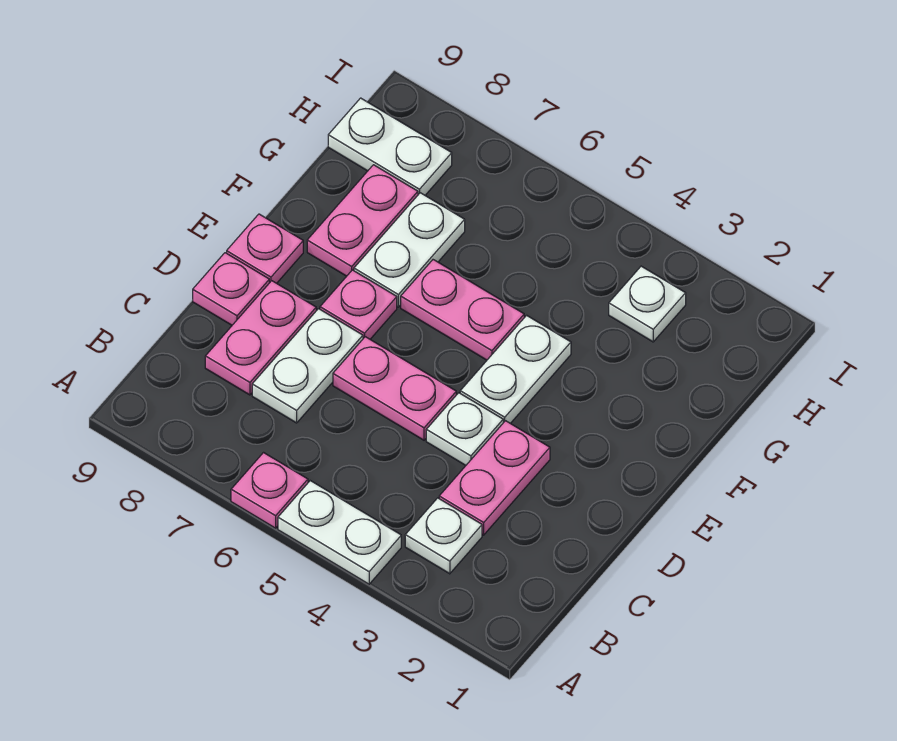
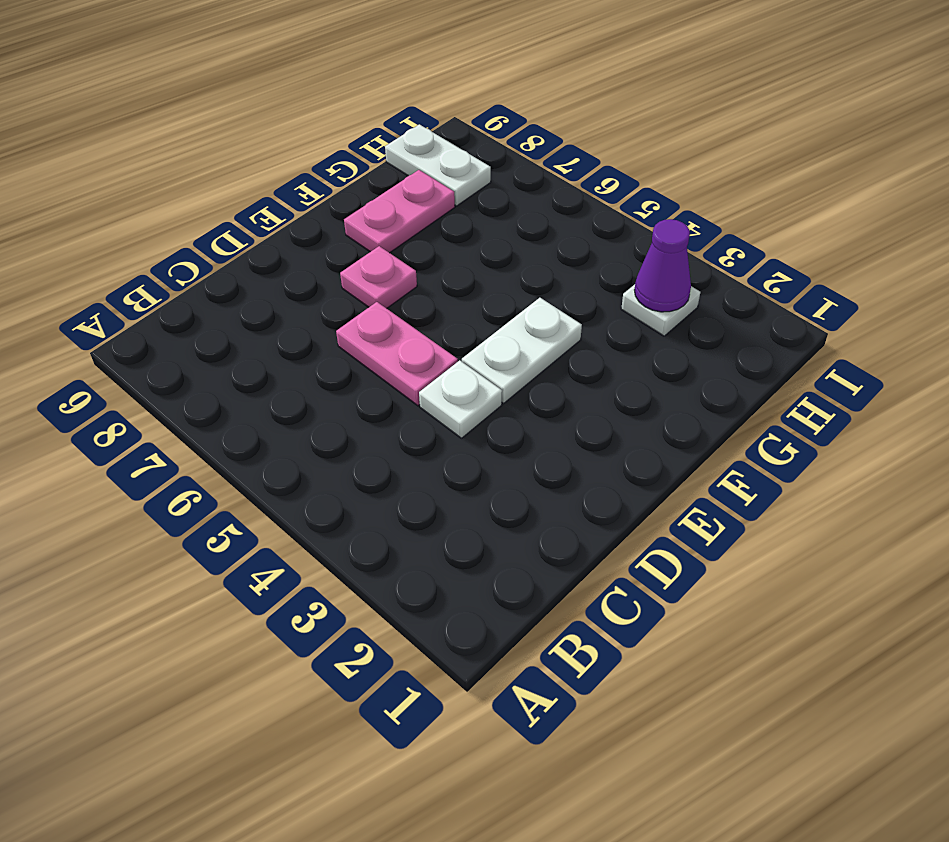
purple 1x1 cone [635,219,691,312] -> none
none -> white 1x2 plate [278,481,401,584]
none -> pink 1x1 plate [231,453,308,528]
none -> white 1x1 plate [405,498,482,574]

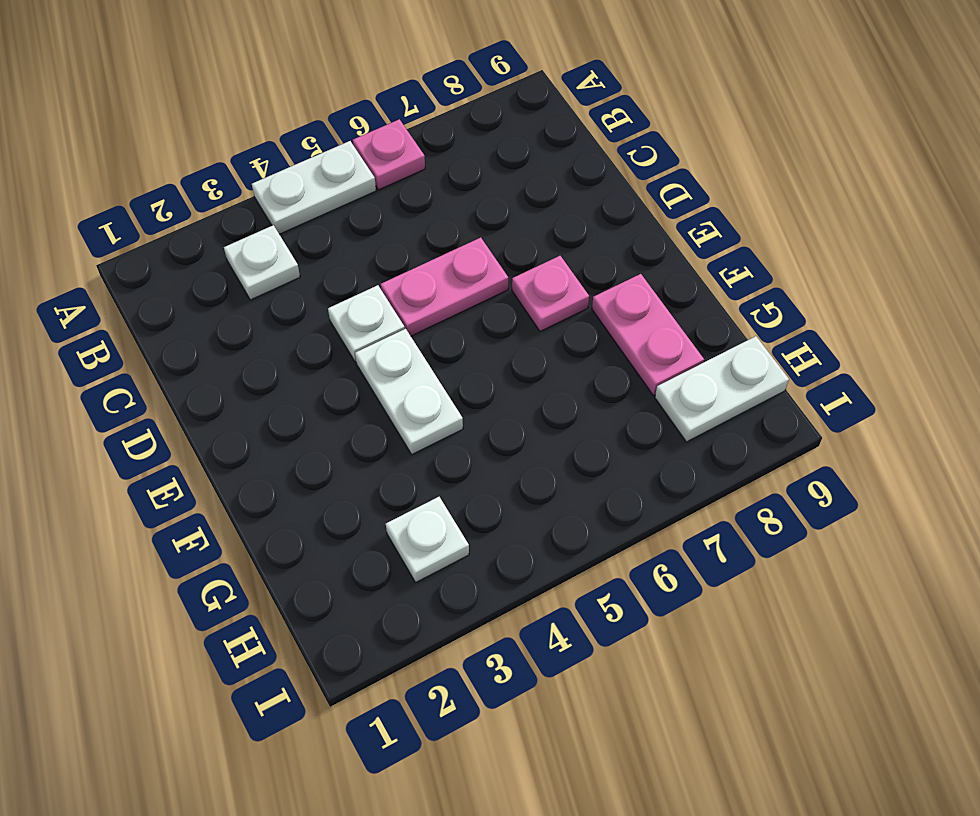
none -> pink 1x2 plate [439,421,550,535]
none -> white 1x2 plate [252,309,363,423]
none -> pink 1x2 plate [205,281,316,395]

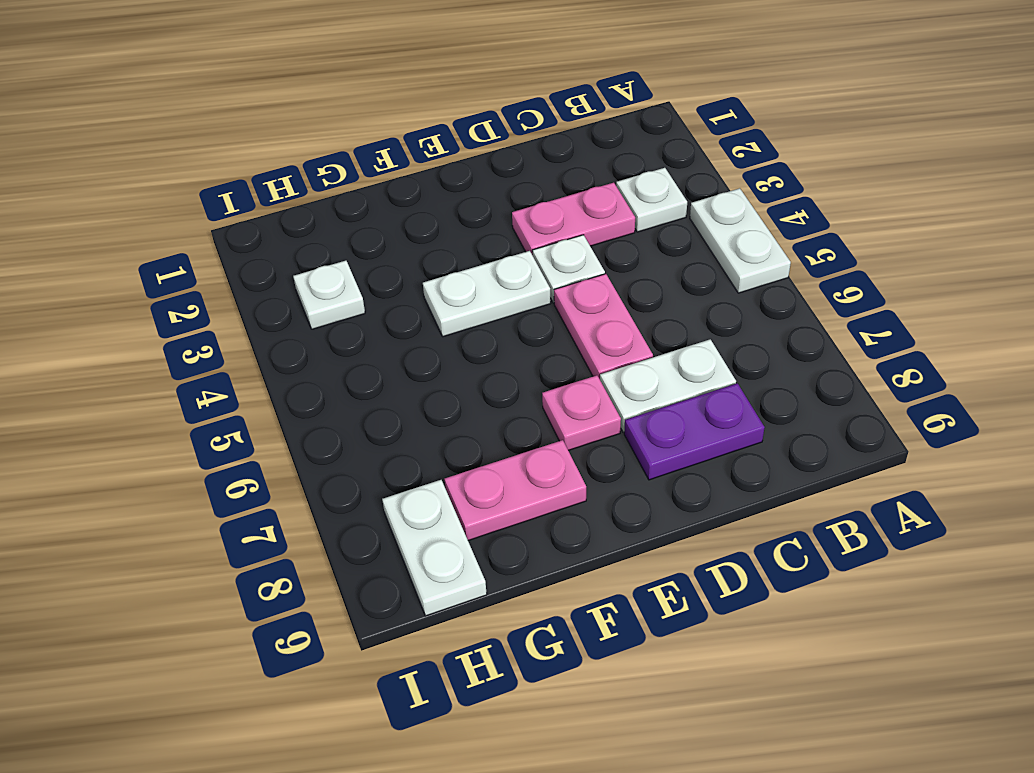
purple 1x2 plate [624,383,765,480] -> pink 1x2 plate [205,281,316,395]
none -> pink 1x1 plate [231,453,308,528]
none -> pink 1x1 plate [193,253,269,325]
none -> pink 1x1 plate [227,214,303,283]

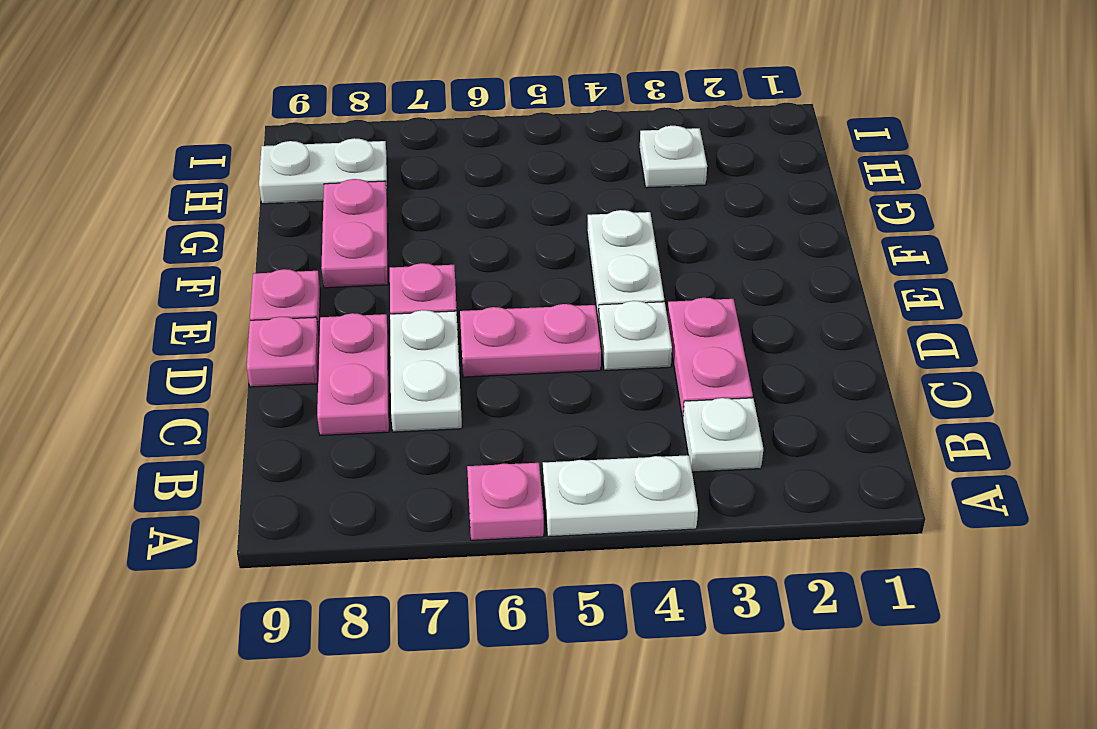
none -> pink 1x2 plate [401,260,524,360]
none -> white 1x2 plate [354,193,465,307]

